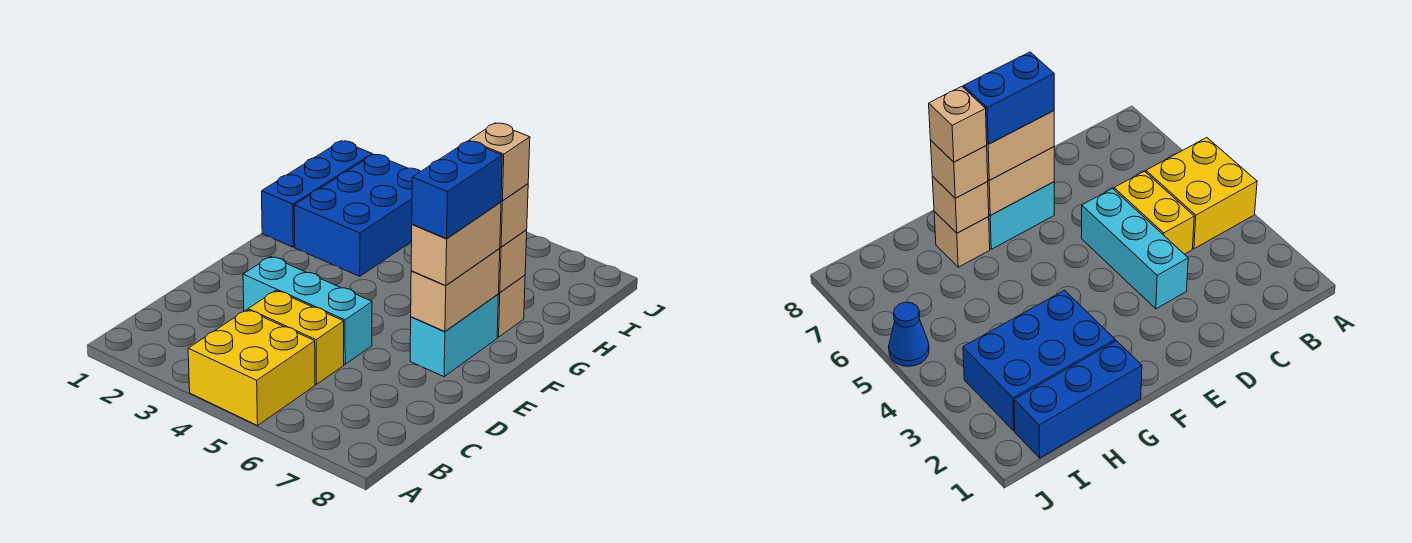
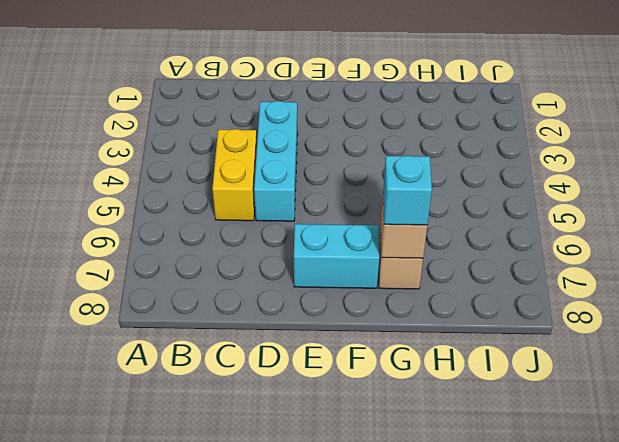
cyan 1x1 brick [383,156,432,225] -> tan 1x1 brick [500,184,528,247]
none -> yellow 2x2 brick [188,310,315,425]
none -> blue 1x3 brick [262,141,372,247]
none -> blue 2x3 brick [294,154,421,276]

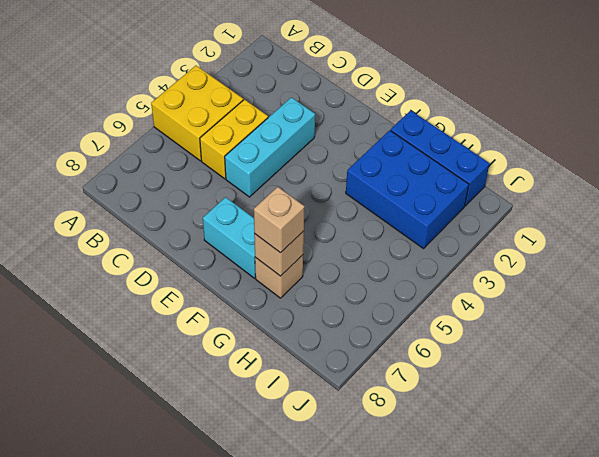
none -> blue 1x1 cone [889,302,929,366]
none -> tan 1x2 brick [411,249,500,331]
none -> tan 1x2 brick [411,202,501,285]

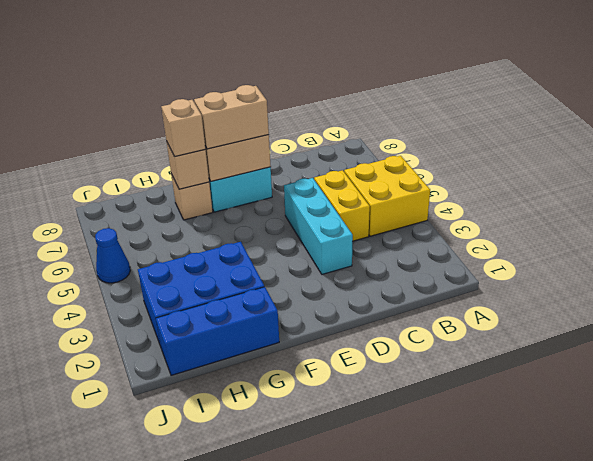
none -> blue 1x2 brick [412,141,502,239]
none -> tan 1x1 brick [469,123,530,201]

